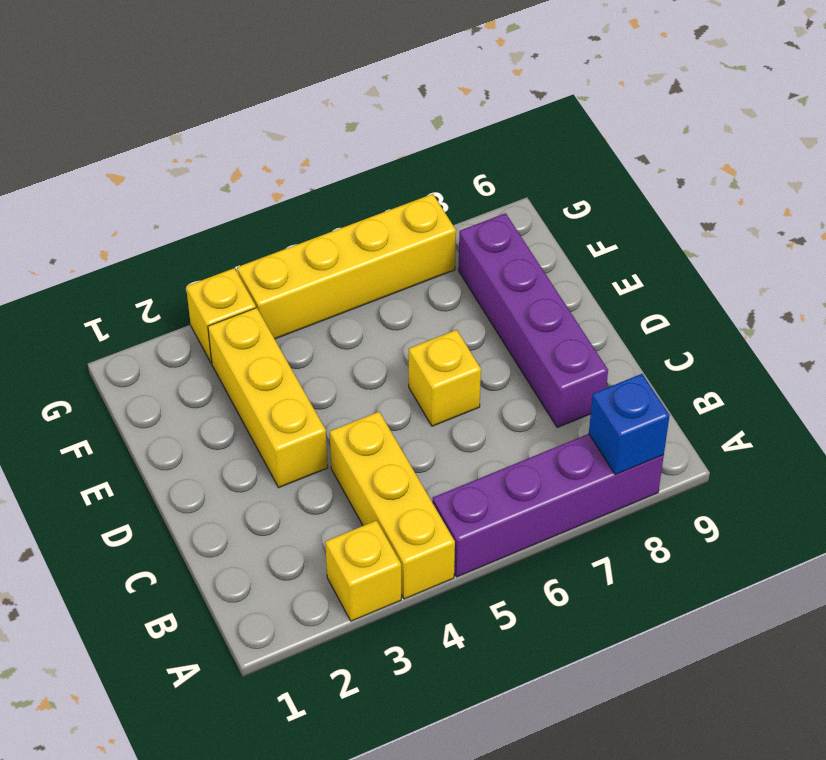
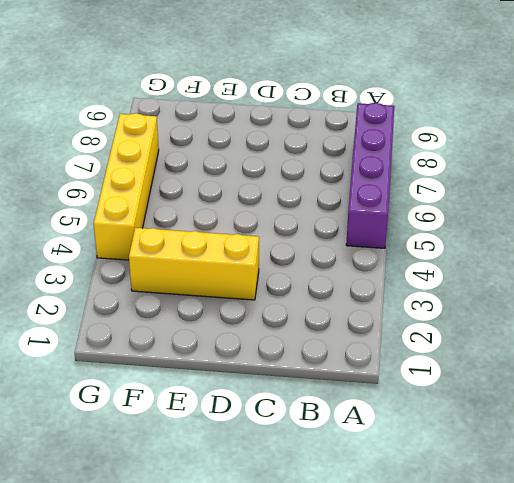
none -> yellow 1x1 brick [325,521,401,621]
none -> yellow 1x3 brick [330,412,455,599]

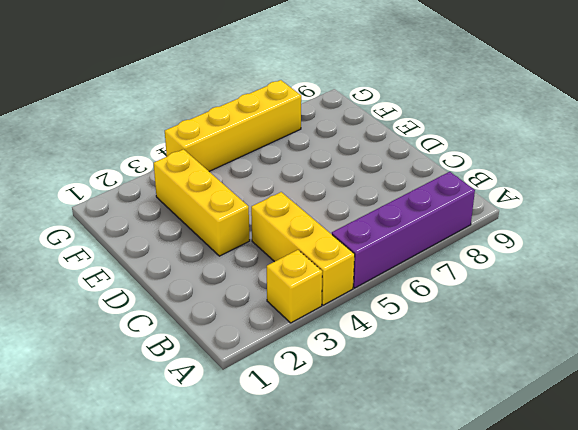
none -> purple 1x4 brick [458,213,608,428]
none -> yellow 1x1 brick [409,330,481,426]

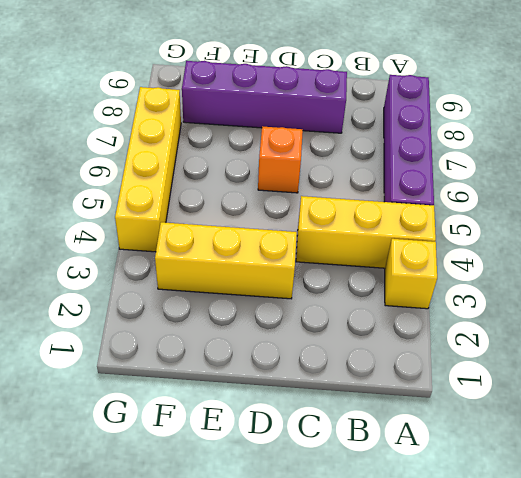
orange 1x1 brick [258,126,303,193] -> yellow 1x1 brick [409,330,481,426]
none -> yellow 1x1 brick [186,268,256,363]
none -> blue 1x1 brick [589,374,670,475]

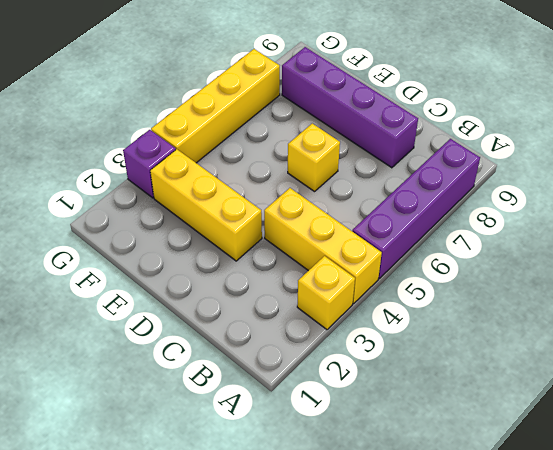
purple 1x1 brick [123,130,176,198] -> yellow 1x1 brick [186,268,256,363]
none -> blue 1x1 brick [589,374,670,475]

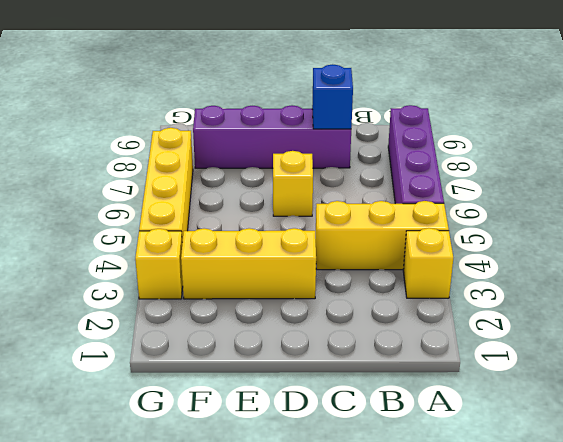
blue 1x1 brick [312,64,353,129] -> blue 1x1 brick moved to [589,374,670,475]

